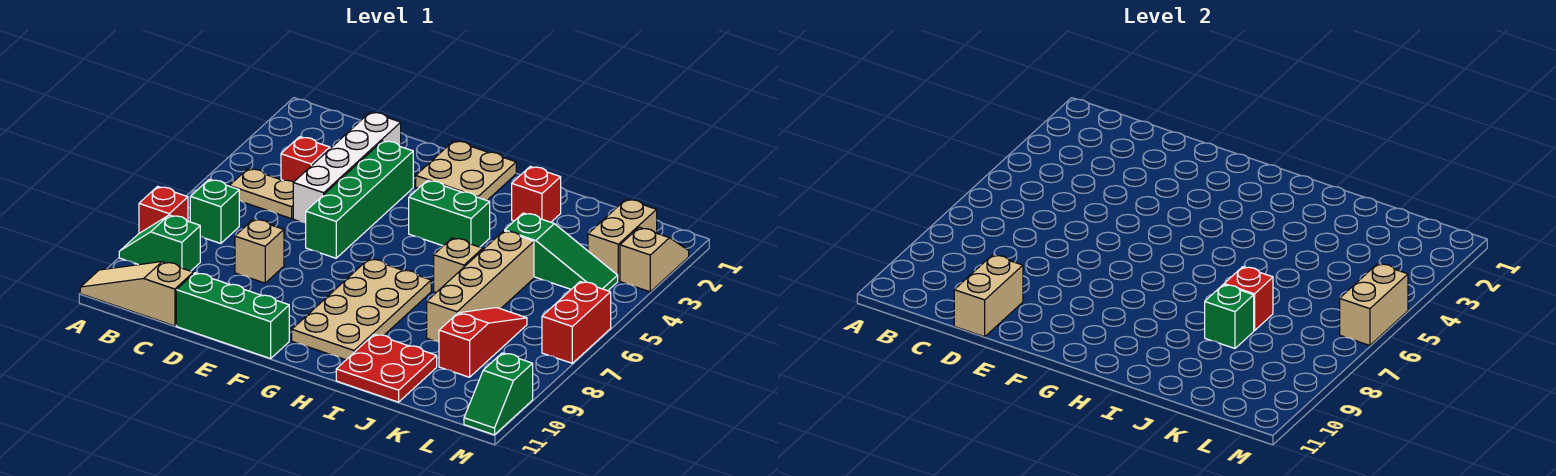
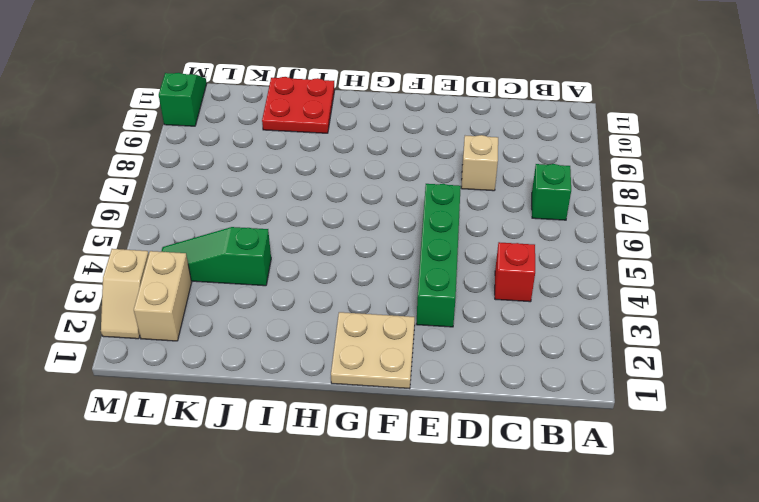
none -> red 1x1 brick [139,186,188,233]
none -> green 1x2 slope [119,215,200,271]
none -> tan 1x3 slope [80,262,193,326]

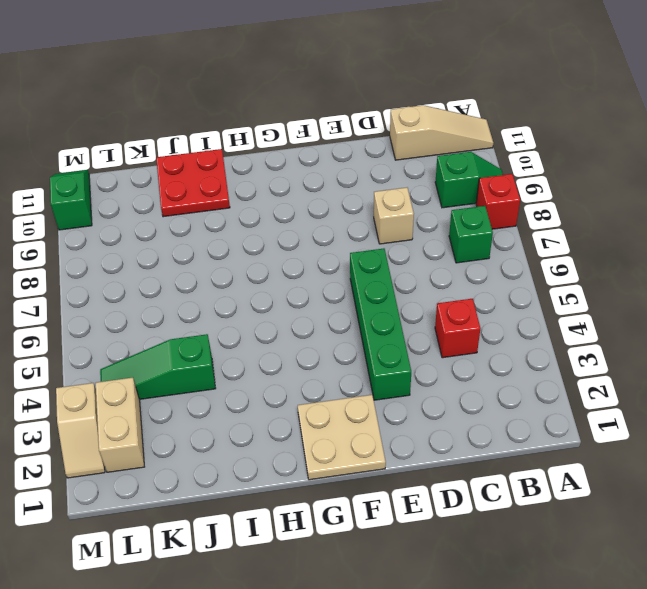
none -> tan 1x2 plate [230,169,293,219]
none -> white 1x4 brick [293,112,401,223]
none -> green 1x3 brick [176,273,289,359]

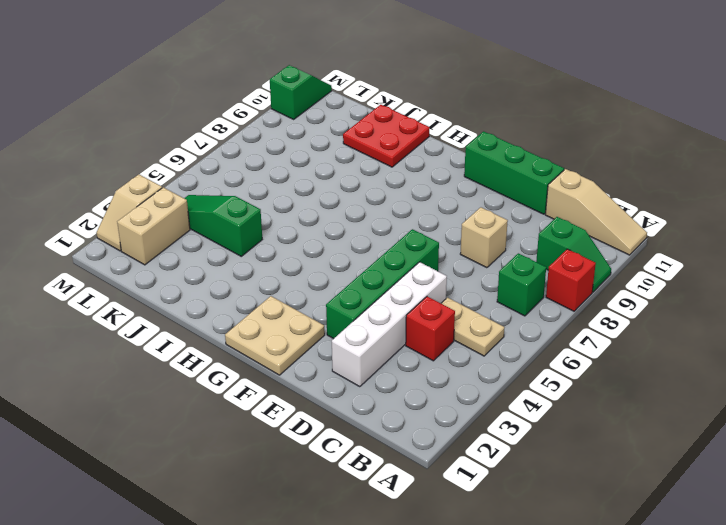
none -> green 1x2 brick [409,180,490,247]
none -> tan 2x4 plate [292,259,431,360]
none -> red 1x1 brick [512,166,561,222]

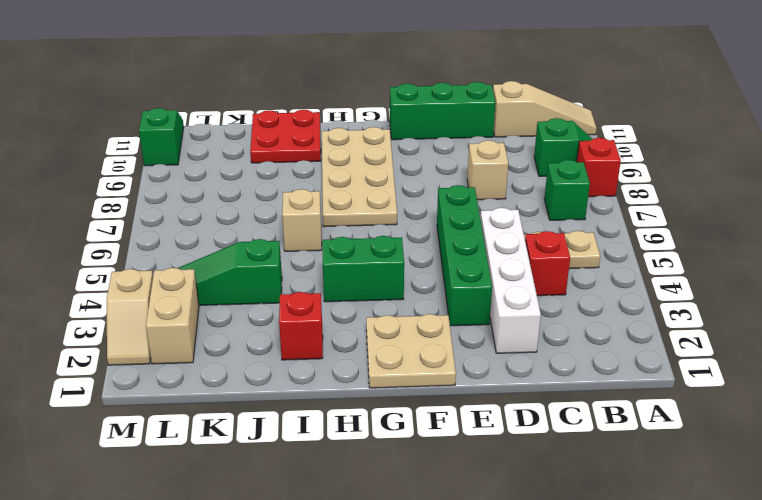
none -> tan 1x4 brick [427,231,534,342]
none -> red 1x3 slope [439,308,527,377]
none -> red 1x2 brick [542,282,611,363]

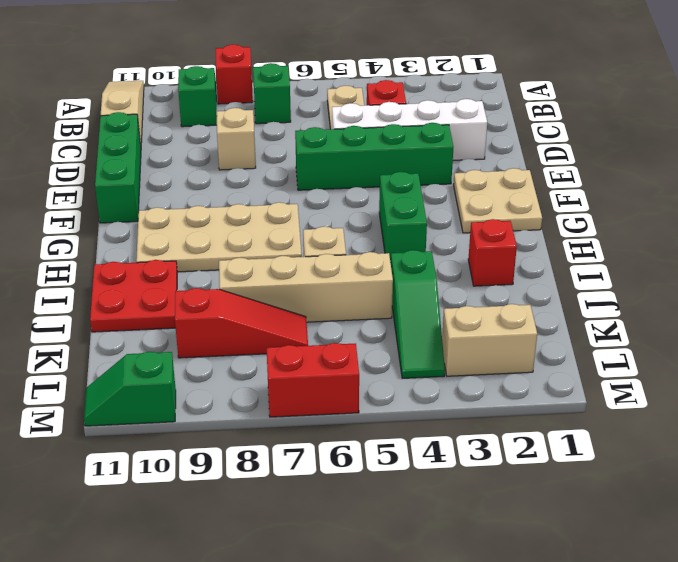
none -> tan 1x2 slope [620,227,689,292]
none -> tan 1x2 brick [954,255,1023,337]
none -> red 1x1 brick [1224,267,1273,331]

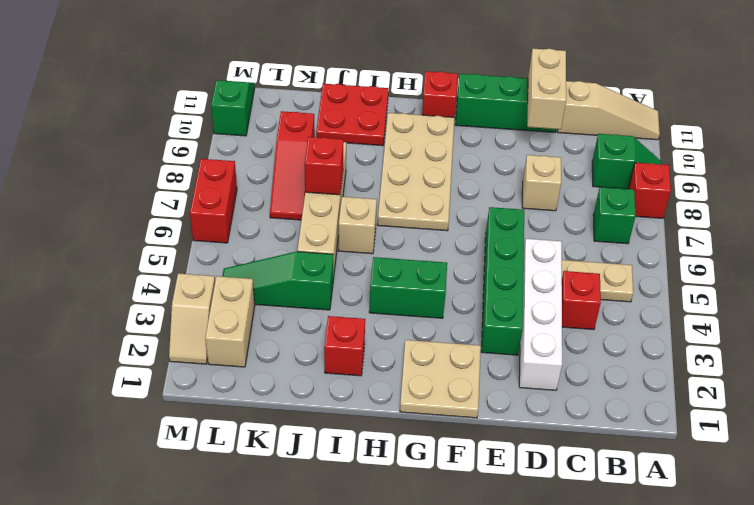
red 1x1 brick [422,71,458,117] -> none
none -> green 1x1 brick [1205,285,1254,348]
none -> tan 1x2 brick [1340,264,1408,345]

